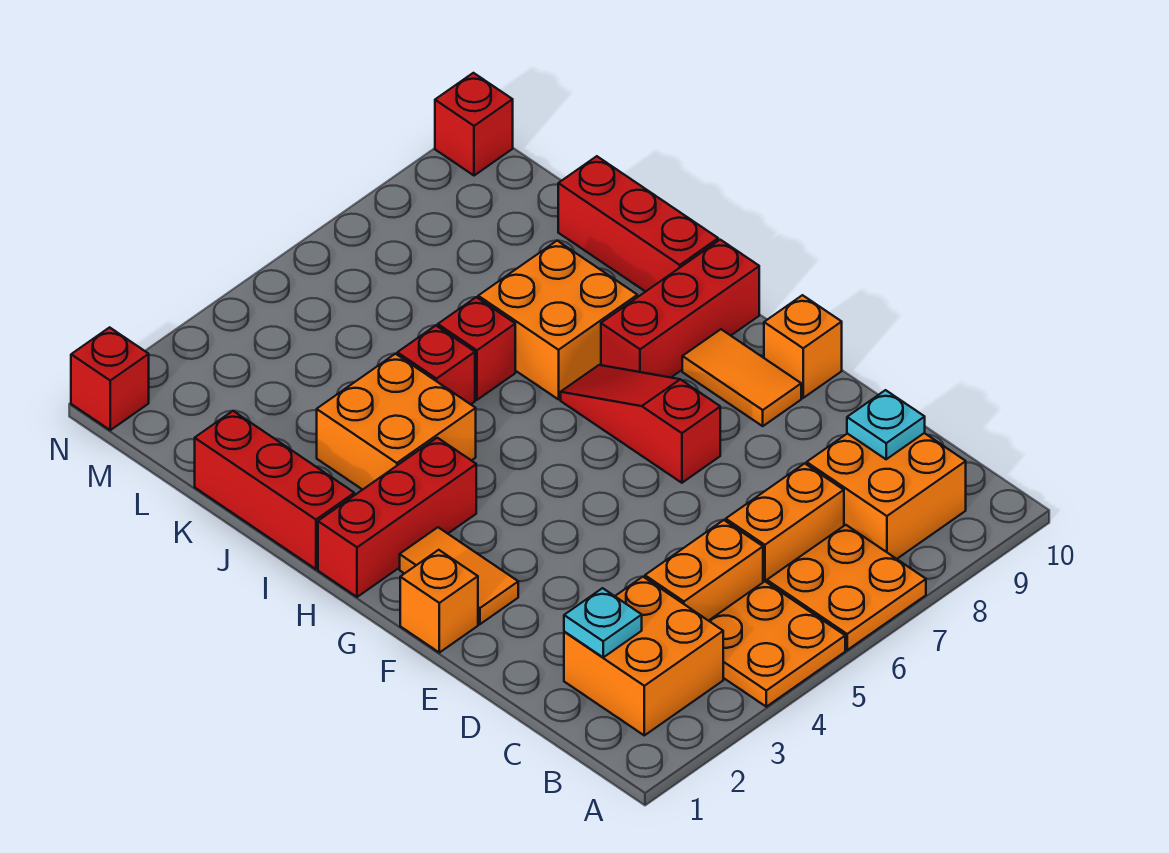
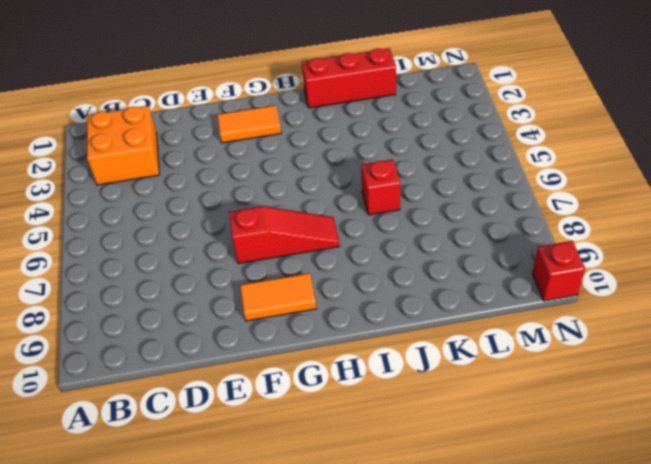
none -> orange 2x2 plate [709,582,845,707]
none -> orange 2x2 plate [767,525,926,650]
none -> orange 2x2 brick [807,433,966,559]

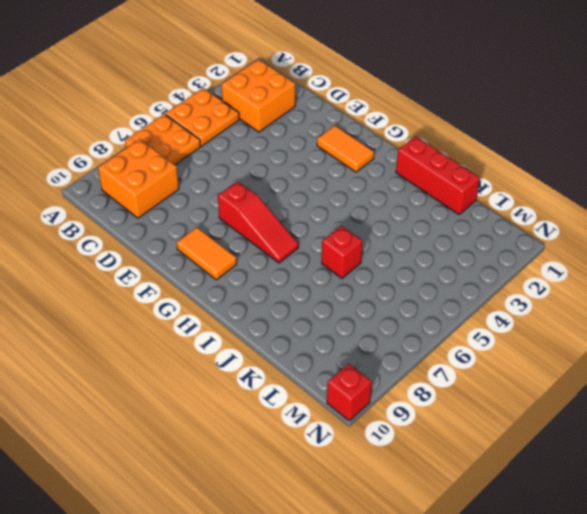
none -> orange 1x2 brick [645,520,763,621]
none -> orange 1x2 brick [726,463,844,582]
none -> orange 1x1 brick [400,550,478,653]

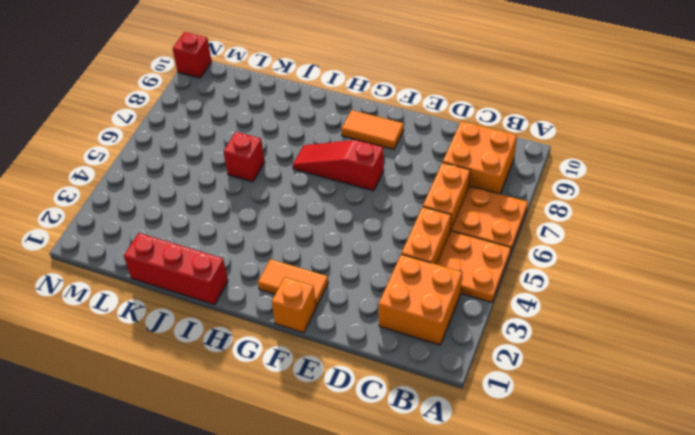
none -> orange 1x1 brick [764,295,842,398]
none -> red 1x3 brick [318,438,476,597]
none -> red 1x3 brick [601,240,759,378]

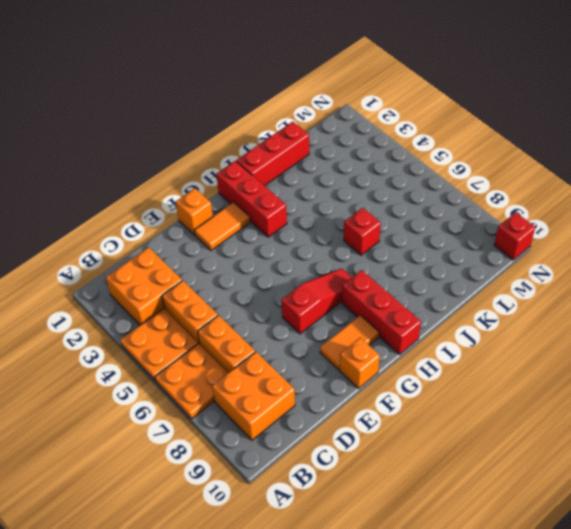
none -> orange 2x2 brick [317,354,476,490]
none -> orange 2x2 brick [478,241,637,399]
none -> red 1x3 brick [558,156,718,292]

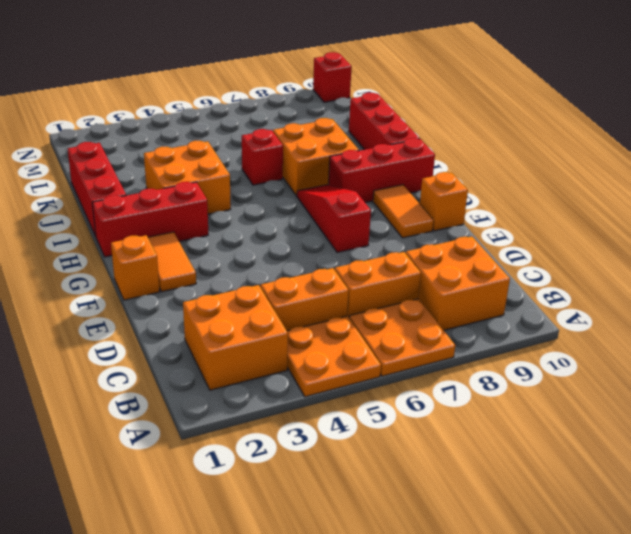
none -> red 1x1 brick [397,326,475,404]
none -> red 1x1 brick [71,327,149,430]
none -> cyan 1x1 plate [564,588,642,657]

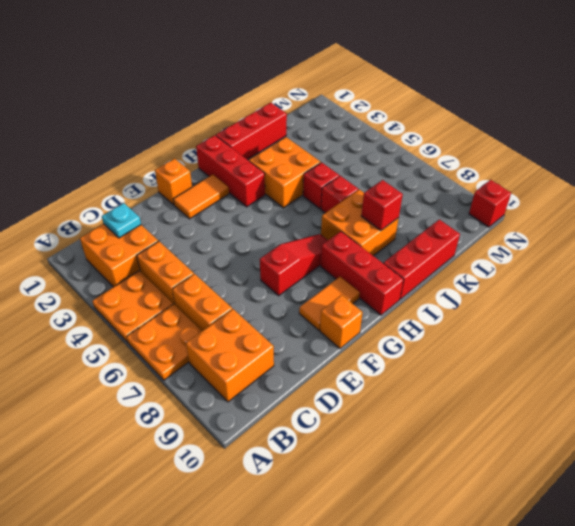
red 1x1 brick [361,180,403,230] -> red 1x1 brick moved to [71,327,149,430]
none -> cyan 1x1 plate [847,390,925,459]

